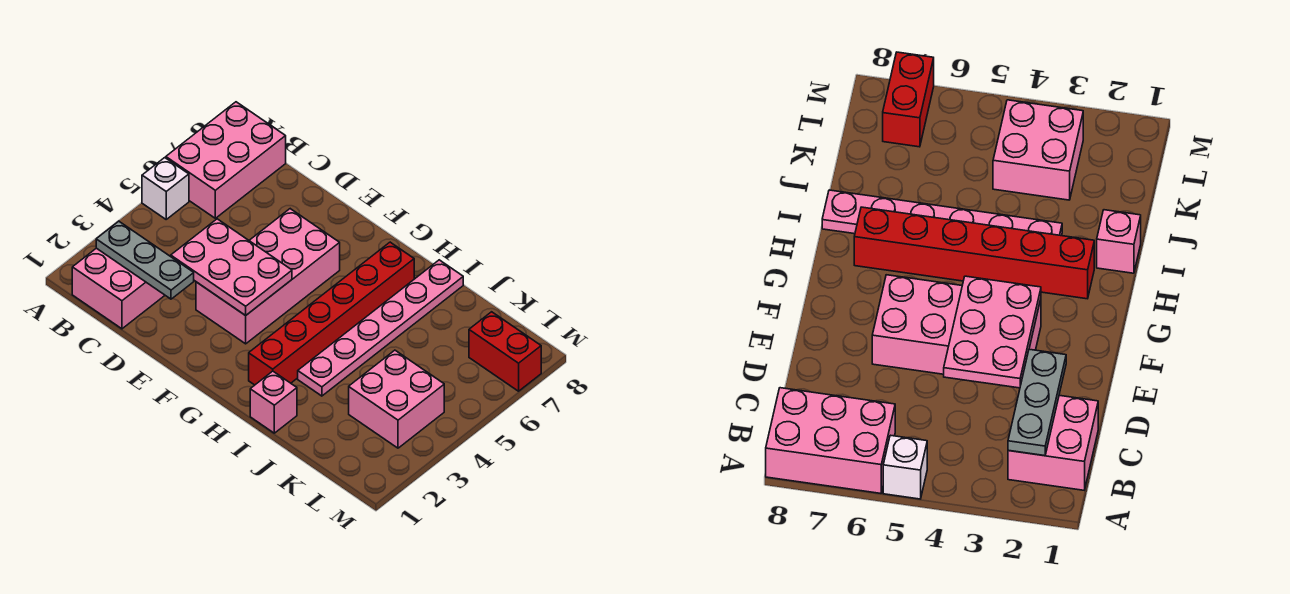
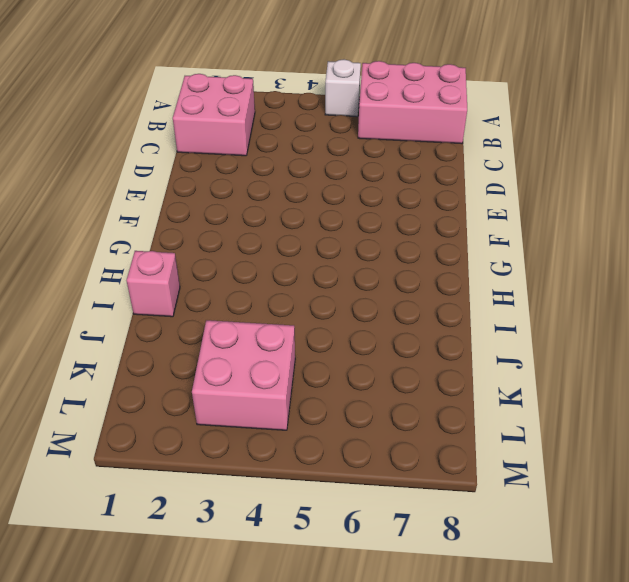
none -> pink 2x4 brick [196,209,340,344]
none -> red 1x6 brick [249,242,414,385]

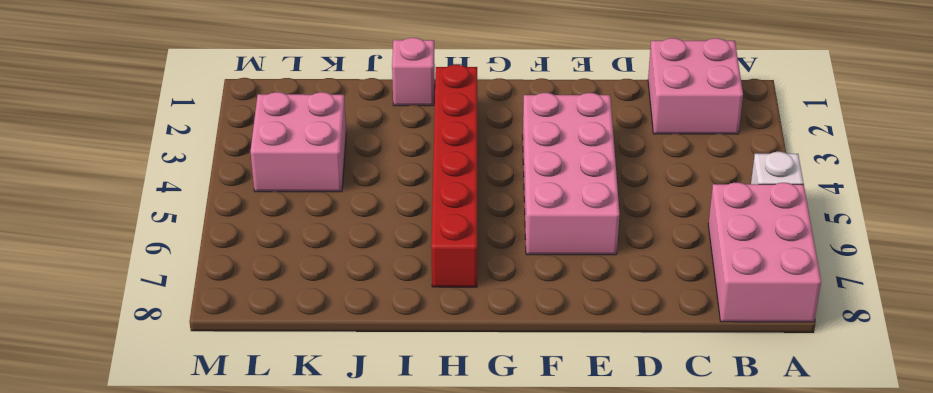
none -> pink 1x6 plate [298,260,463,396]
none -> red 1x2 brick [469,312,541,391]

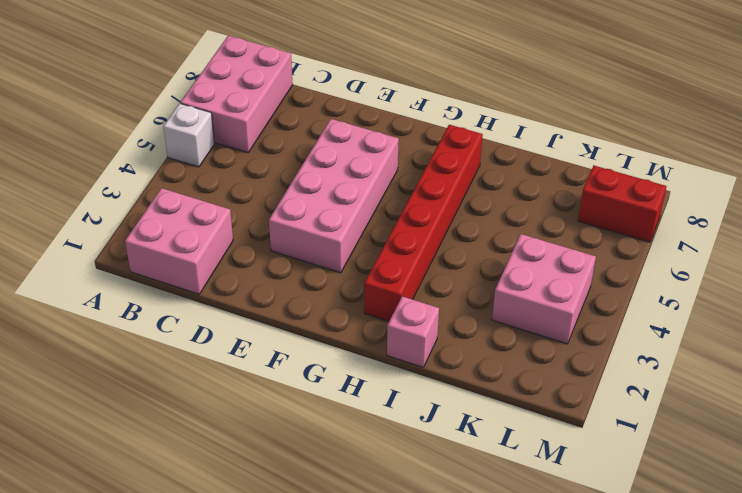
none -> pink 1x6 plate [298,260,463,396]
none -> grey 1x3 plate [96,221,194,299]

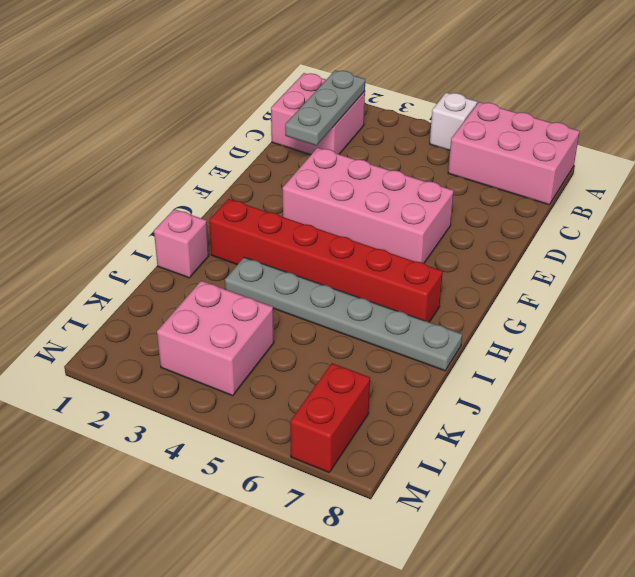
grey 1x6 plate [225,257,462,371] -> pink 1x6 plate [298,260,463,396]
none -> pink 2x3 plate [171,219,292,315]

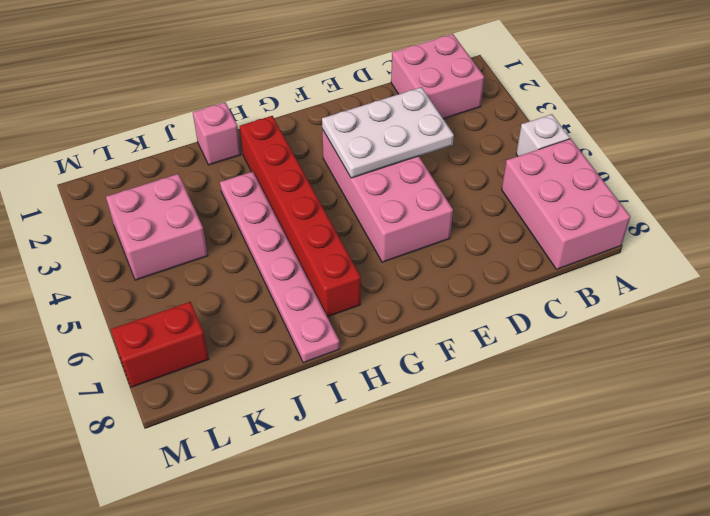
white 2x3 plate [322,87,454,178] -> pink 2x3 plate [171,219,292,315]
none -> grey 1x3 plate [96,221,194,299]

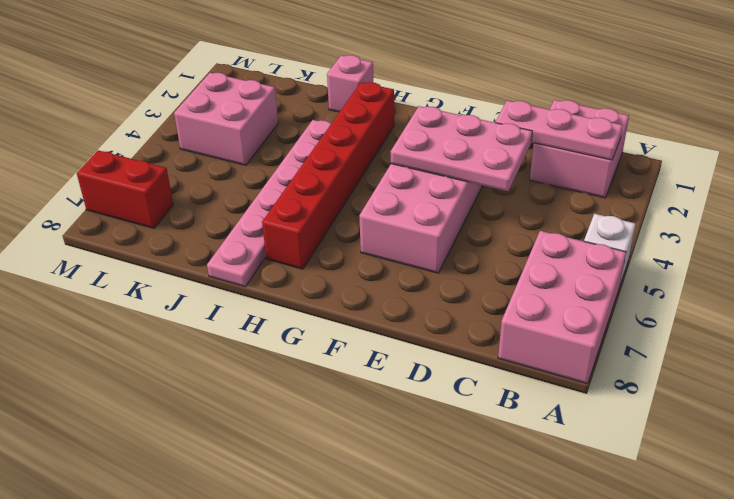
pink 1x3 plate [496,101,623,160] -> grey 1x3 plate [96,221,194,299]

